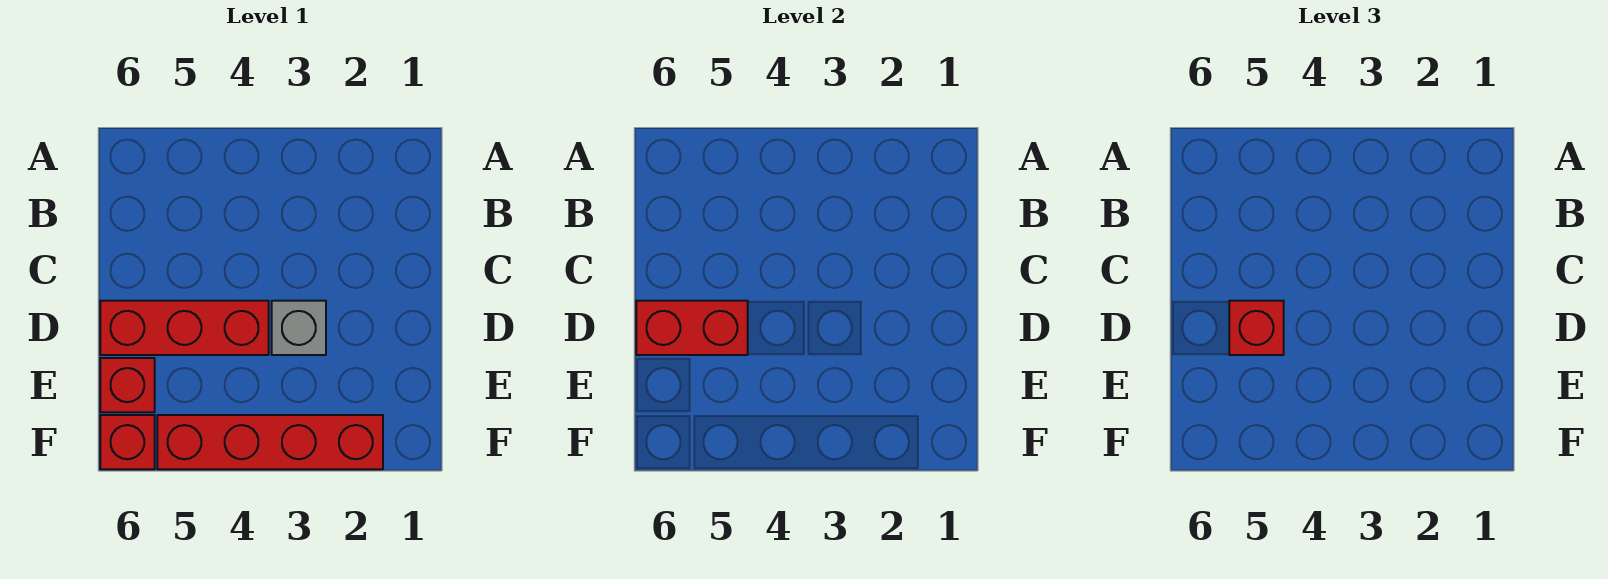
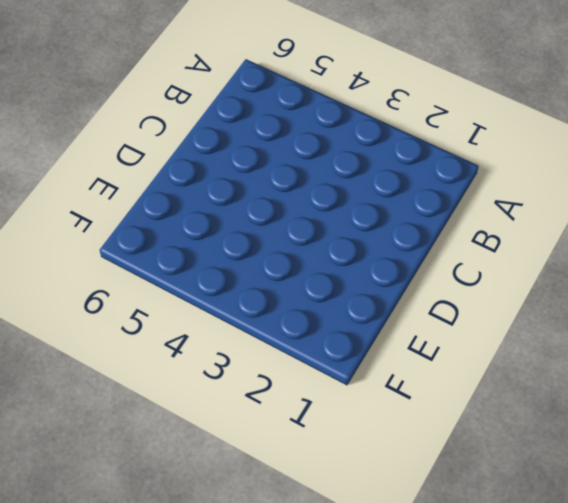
none -> grey 1x1 brick [272,301,326,355]
none -> red 1x3 brick [100,301,269,355]

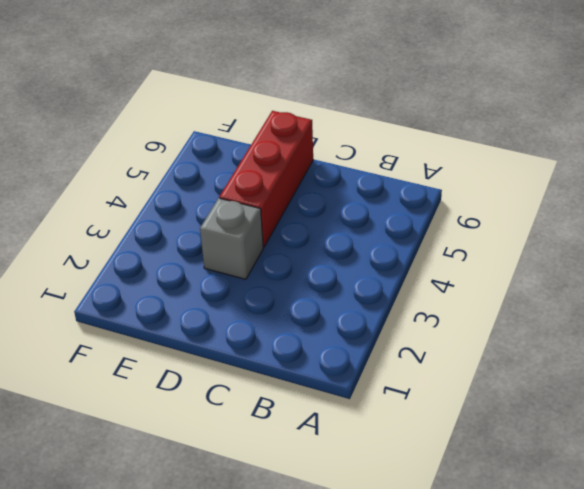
none -> red 1x1 brick [100,358,155,412]
none -> red 1x4 brick [157,415,383,469]

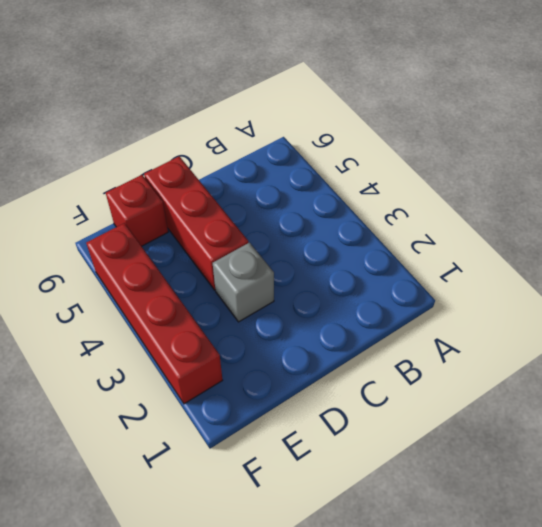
none -> red 1x1 brick [100,415,155,469]
none -> red 1x2 brick [636,301,748,355]

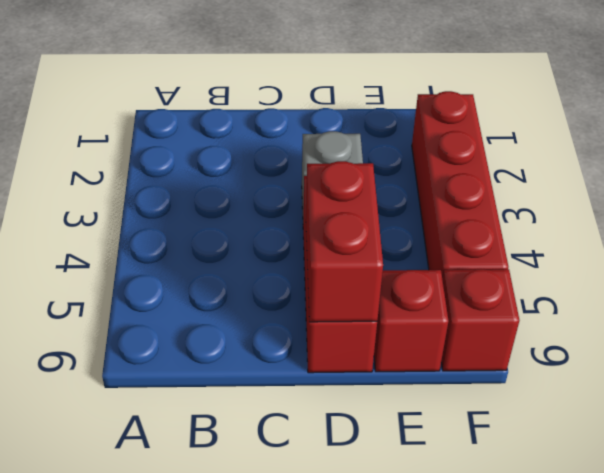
none -> red 1x1 brick [1229,301,1284,355]

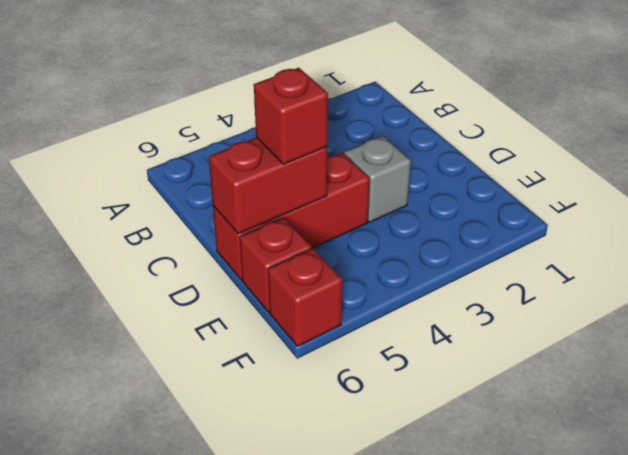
none -> red 1x4 brick [157,415,383,469]

